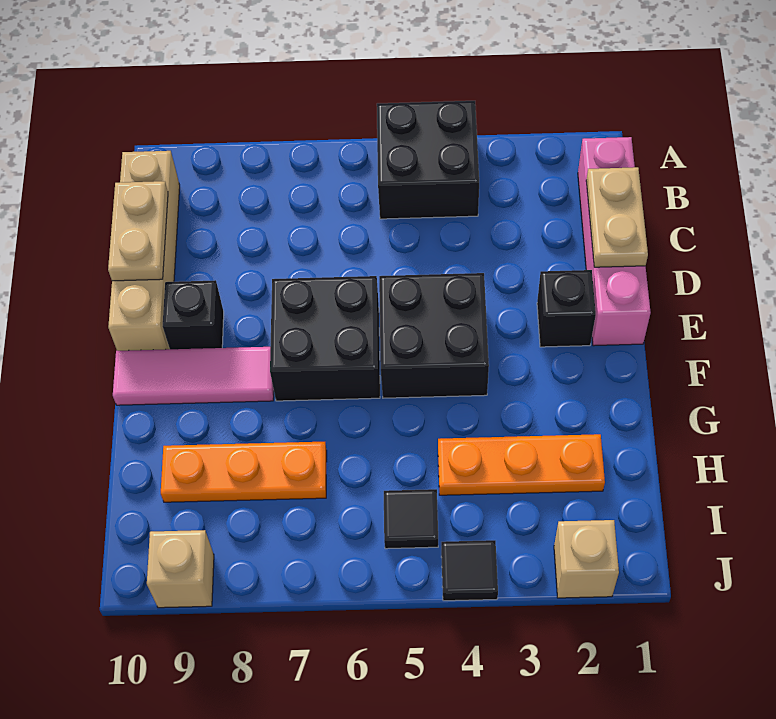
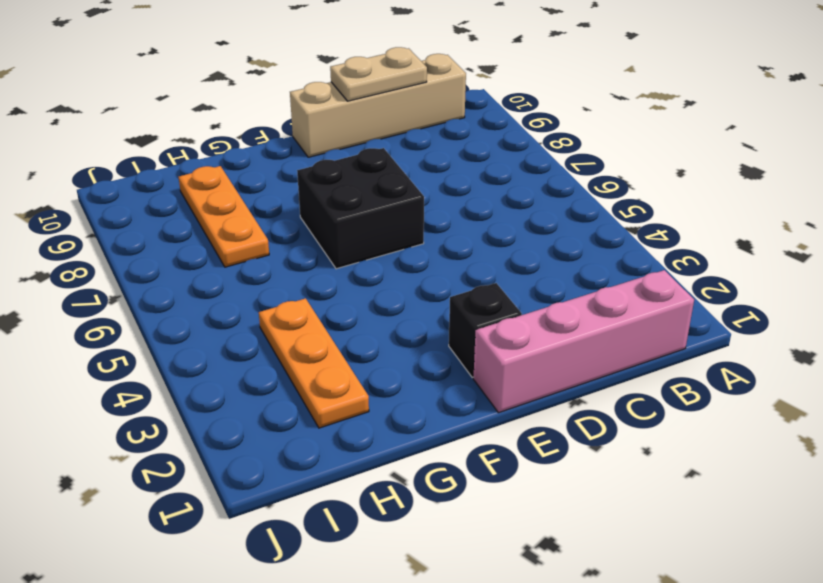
none -> black 2x2 brick [377,101,479,219]
none -> black 2x2 brick [379,273,489,398]
none -> black 1x1 brick [163,280,224,349]

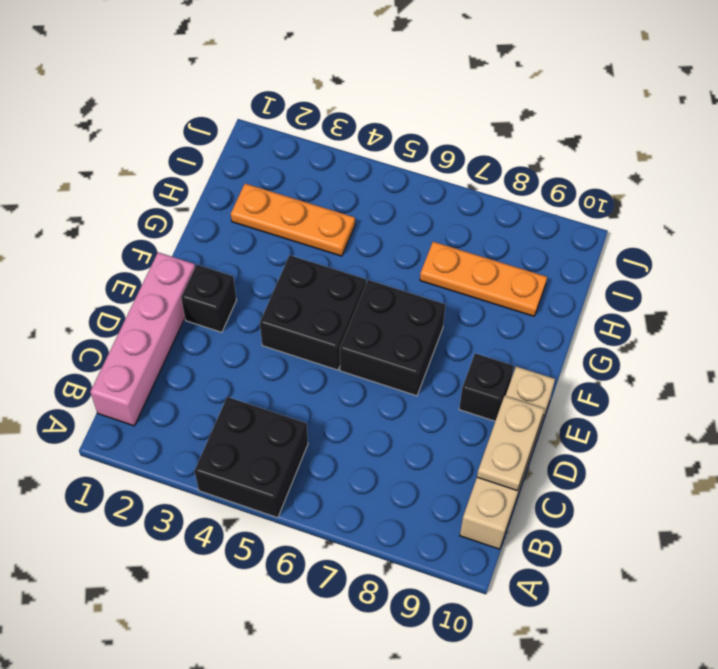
none -> pink 1x3 tile [113,347,274,405]
none -> black 1x1 tile [384,489,438,549]
none -> tan 1x1 brick [554,520,619,598]

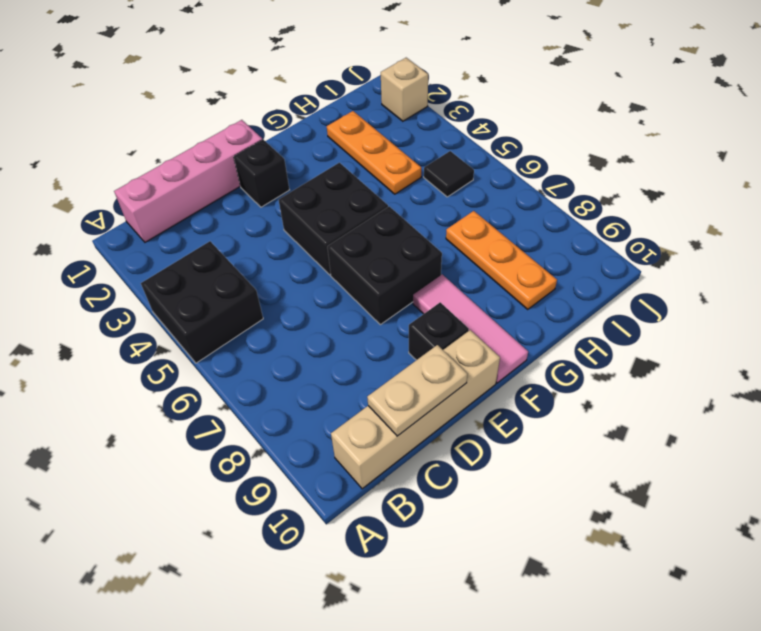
none -> black 1x1 tile [441,540,498,601]
none -> tan 1x1 brick [147,530,214,608]
none -> tan 1x2 plate [586,167,648,267]

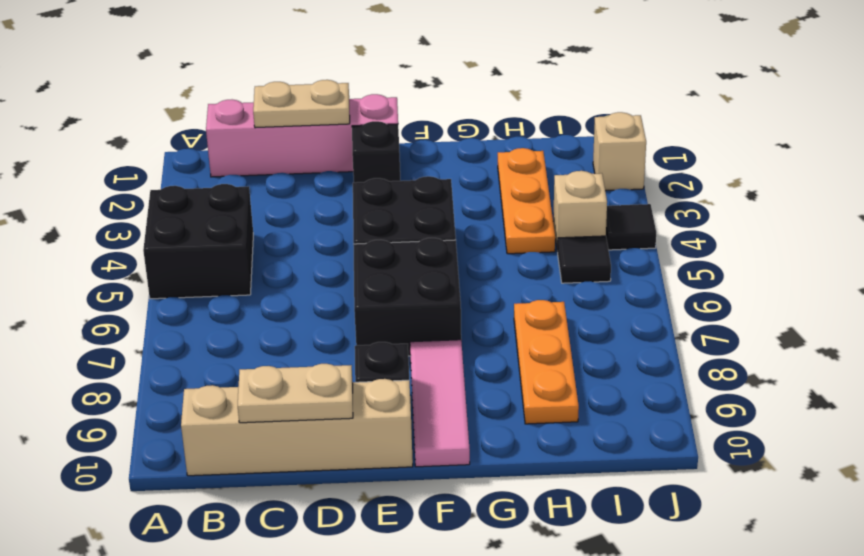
tan 1x1 brick [553,171,607,252] -> tan 1x1 brick moved to [147,530,214,608]

